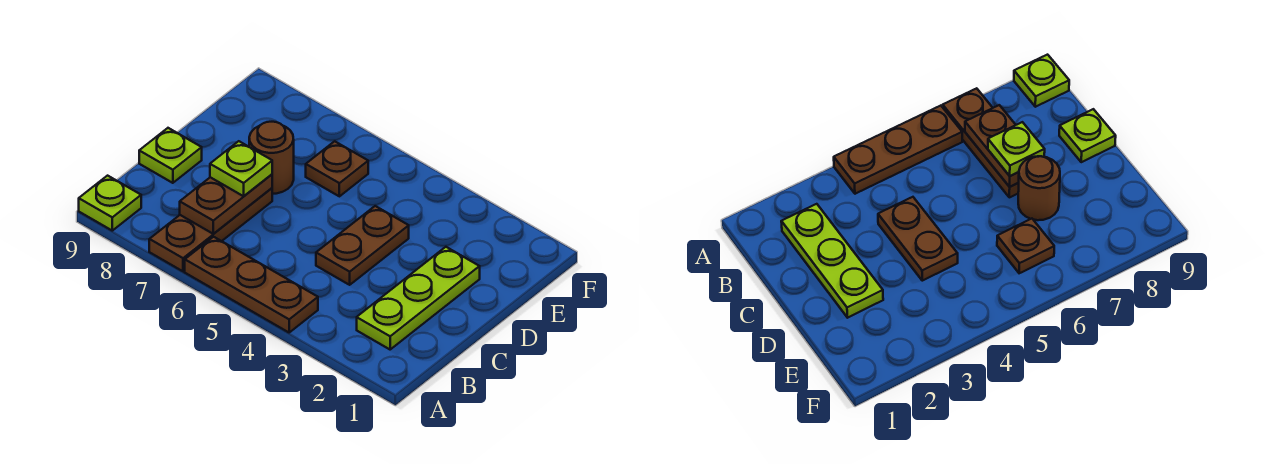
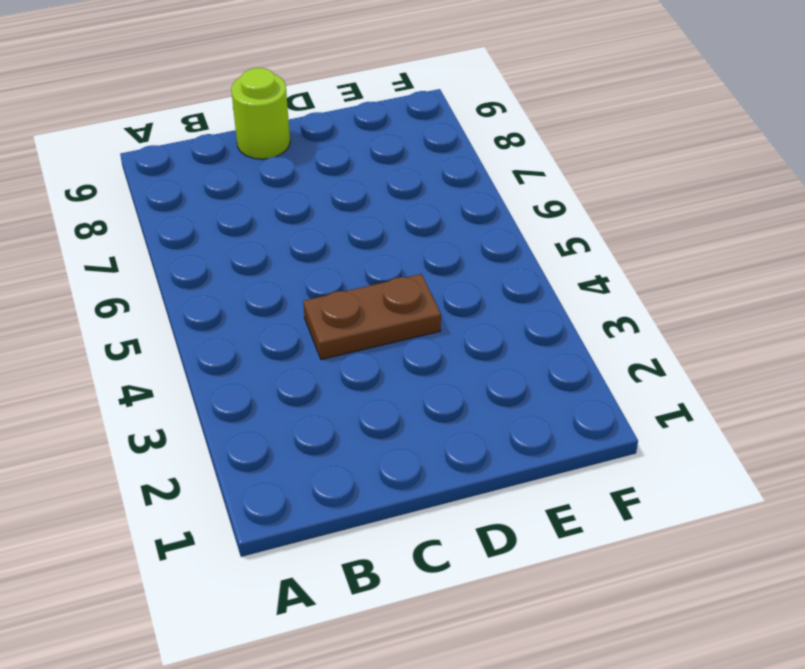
lime 1x1 round brick [231,68,290,159] -> lime 1x1 plate [139,128,202,183]
none -> brown 1x3 plate [185,237,318,332]
none -> brown 1x3 plate [149,188,272,271]

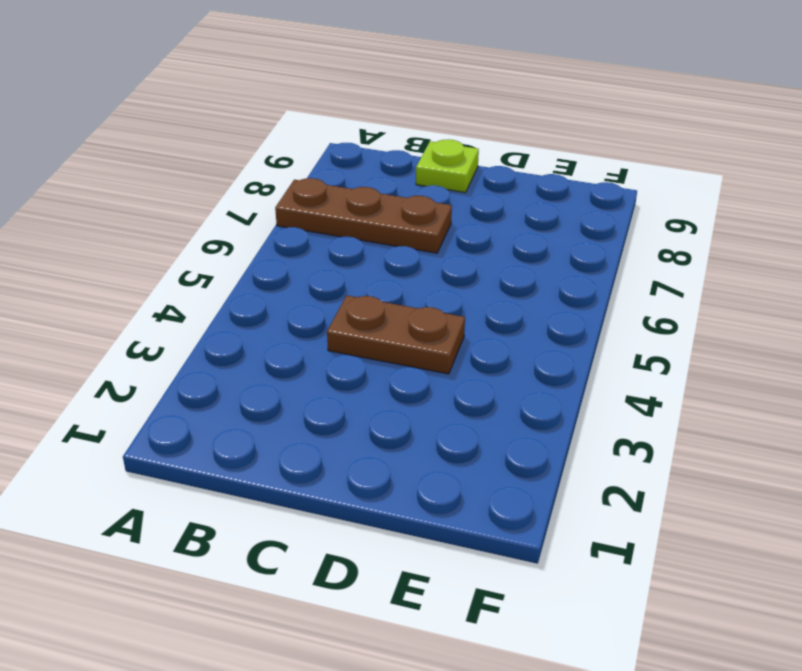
none -> brown 1x3 plate [185,237,318,332]
none -> lime 1x1 plate [79,176,141,231]

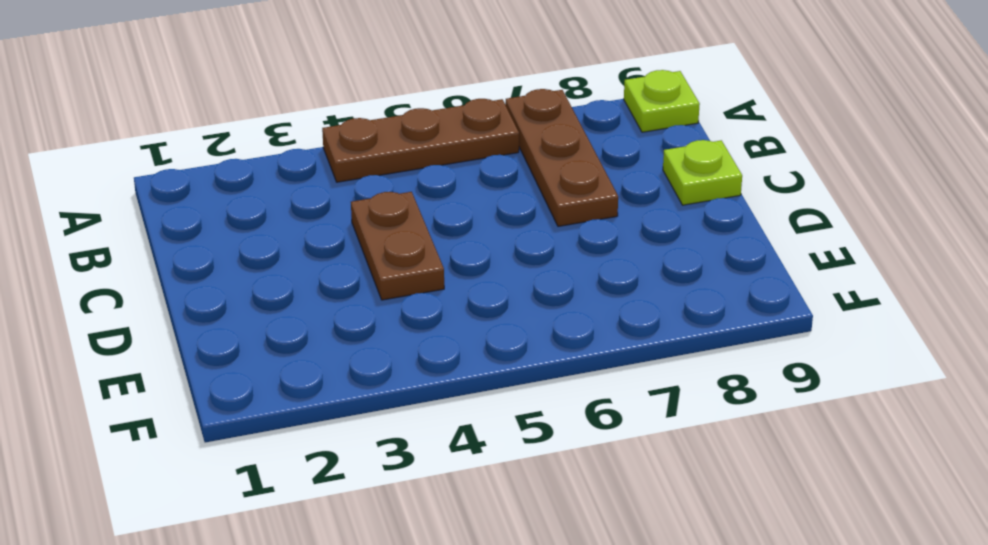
none -> lime 1x3 plate [357,247,480,349]
none -> brown 1x1 round brick [249,122,294,194]

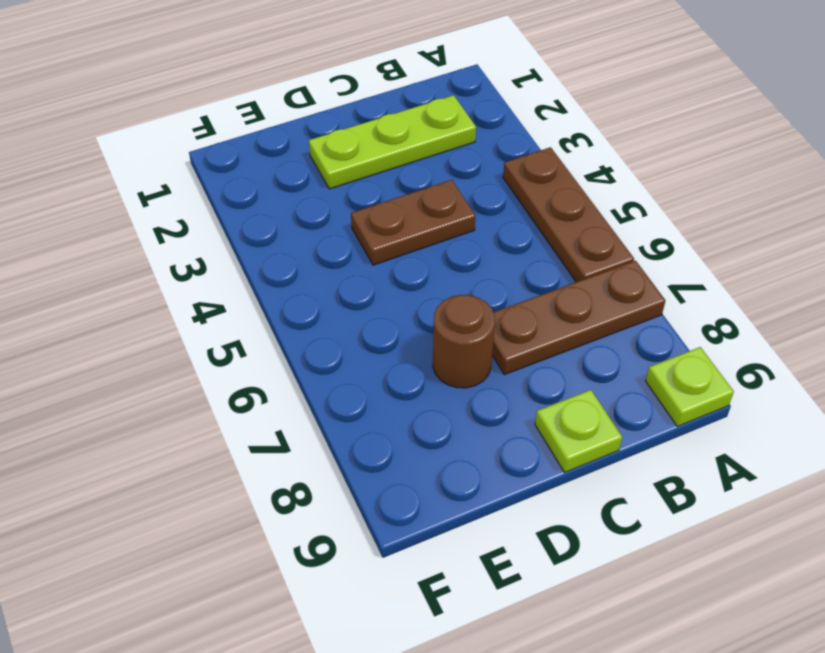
none -> brown 1x1 plate [306,141,368,196]
none -> brown 1x2 plate [180,174,272,234]

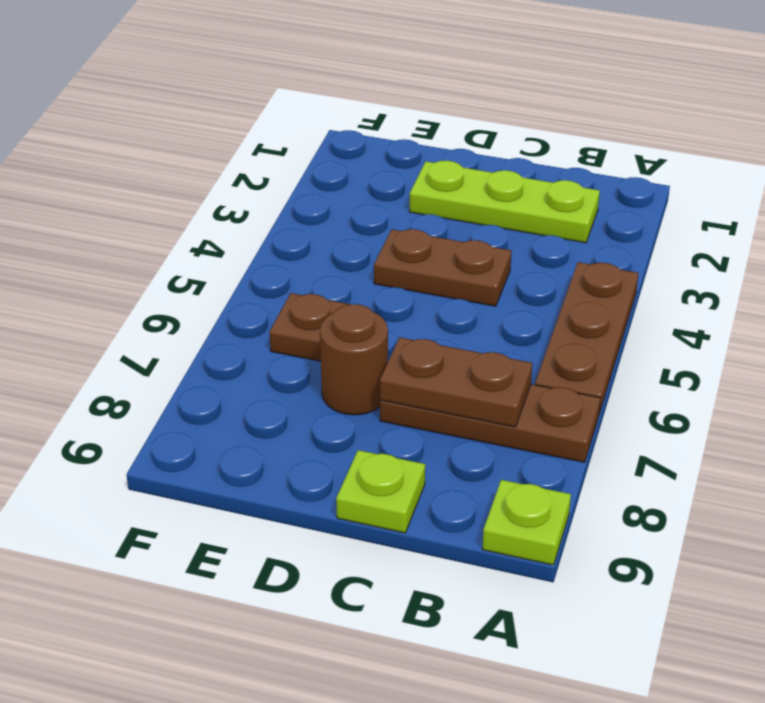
none -> lime 1x1 plate [210,141,272,196]

